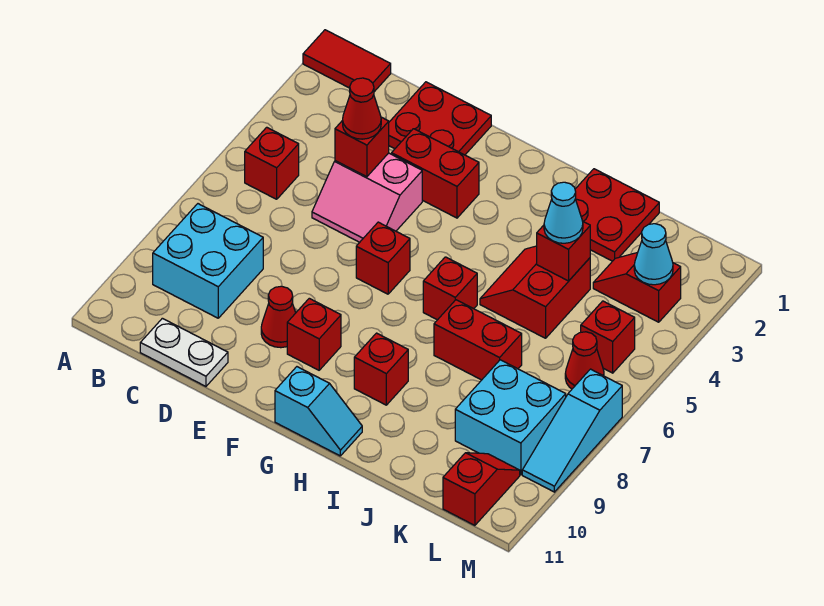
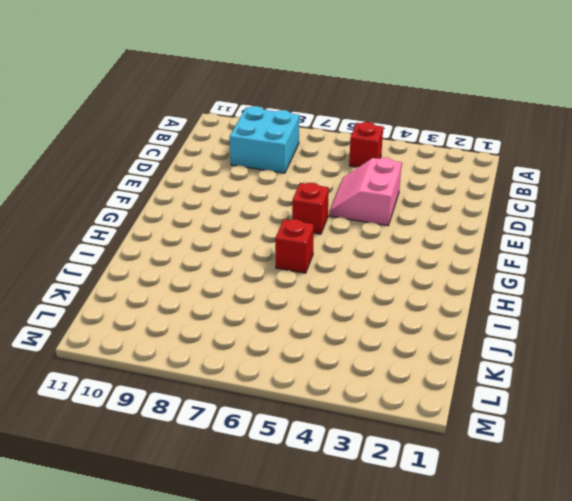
none -> red 1x2 tile [303,30,391,92]
none -> white 1x2 plate [140,318,228,386]
none -> red 2x2 plate [389,82,491,155]

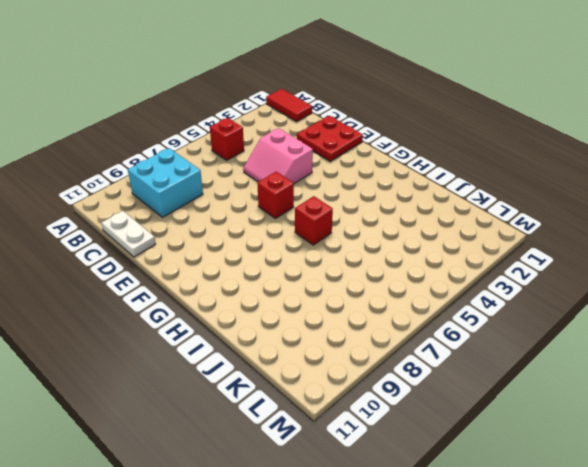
none -> red 1x2 brick [392,129,479,218]
none -> red 1x1 cone [261,286,296,348]
none -> red 1x1 brick [287,298,341,370]

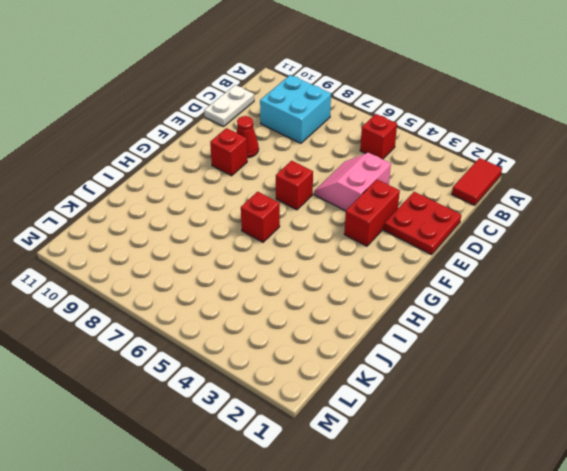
none -> cyan 1x2 slope [275,367,362,456]
none -> red 1x1 brick [354,333,408,405]
none -> red 2x2 plate [575,169,659,261]

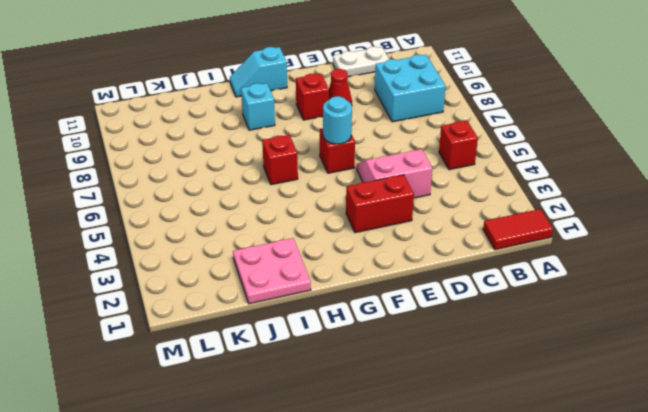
cyan 1x1 round brick [323,96,352,144] -> none
cyan 1x1 brick [241,83,275,130] -> red 1x1 brick [354,333,408,405]
pink 2x2 plate [233,238,311,304] -> red 2x2 plate [575,169,659,261]
none -> red 2x2 plate [389,82,491,155]
none -> red 2x2 slope [480,246,590,338]
none -> red 1x2 brick [434,300,522,380]

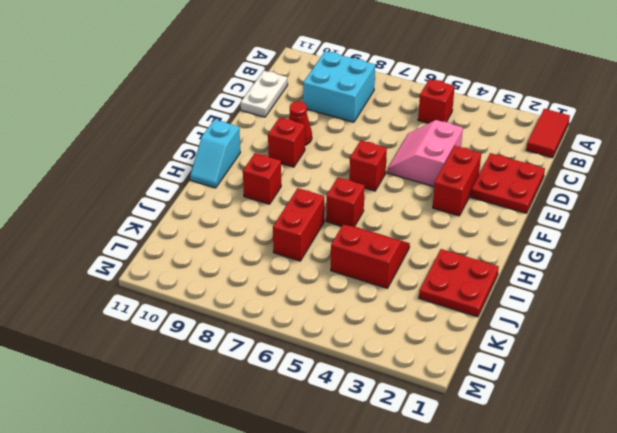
none -> red 1x2 slope [593,253,681,322]
none -> cyan 2x2 brick [455,360,566,475]
none -> red 1x1 brick [581,301,635,373]

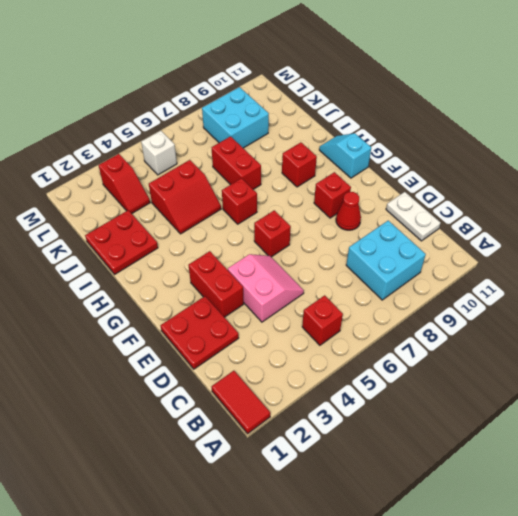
white 1x1 brick [141,130,177,175] -> red 1x1 brick [581,301,635,373]
none -> red 1x1 cone [565,332,604,389]
none -> red 1x2 slope [443,453,520,525]
none -> cyan 1x3 slope [522,369,622,492]

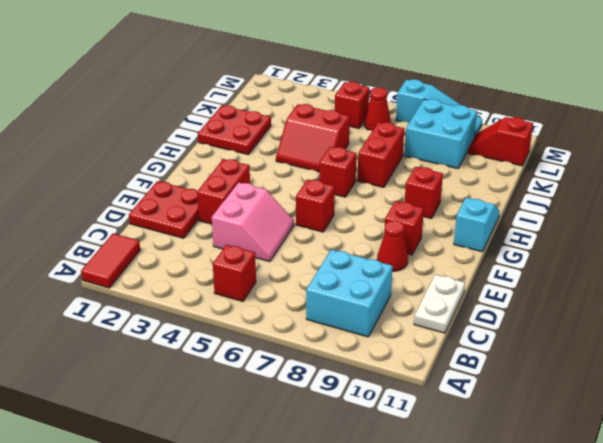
none -> red 1x2 slope [593,253,681,322]
none -> red 1x1 brick [335,117,389,177]
none -> red 1x1 brick [537,222,590,281]

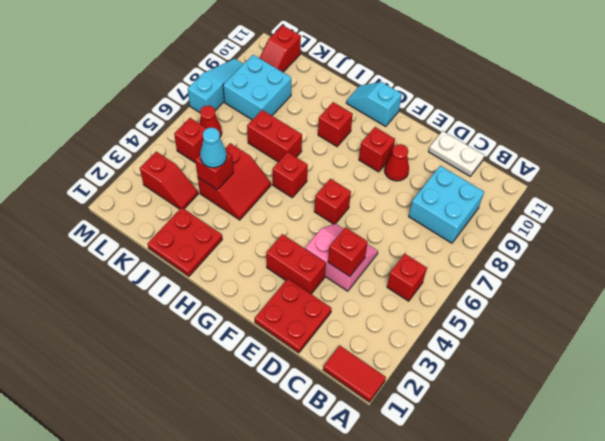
none -> cyan 1x1 cone [634,224,673,285]
none -> red 1x1 cone [343,78,381,139]

